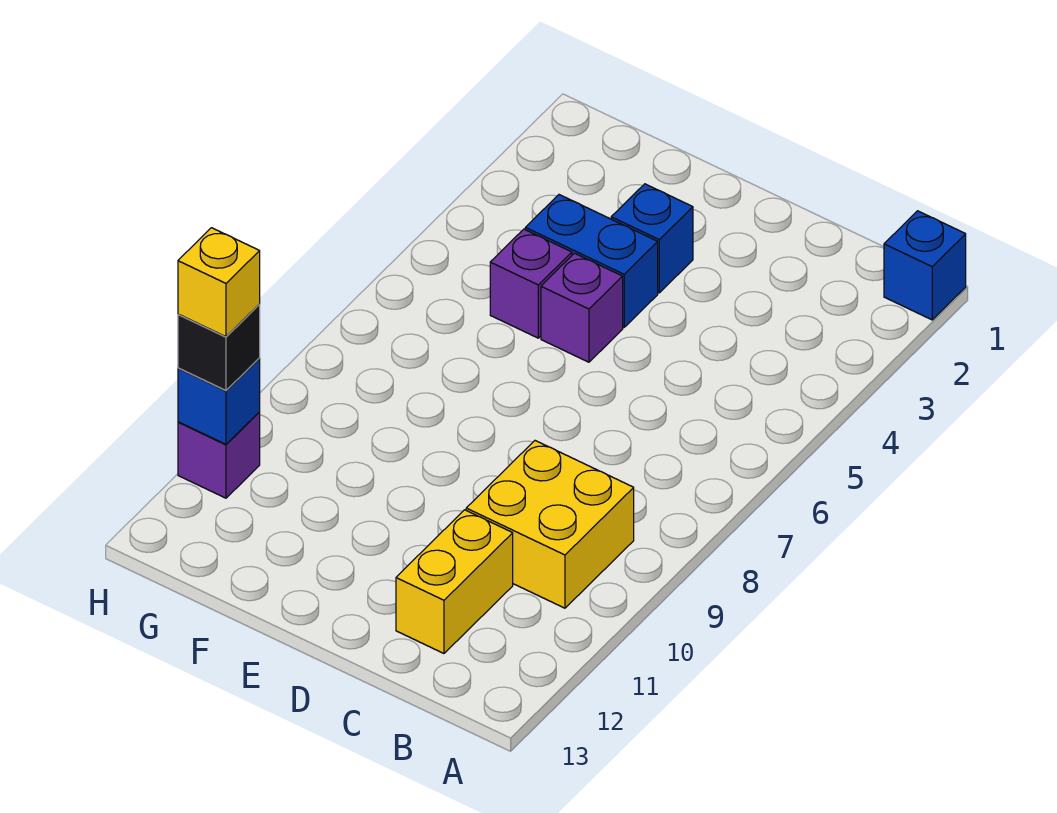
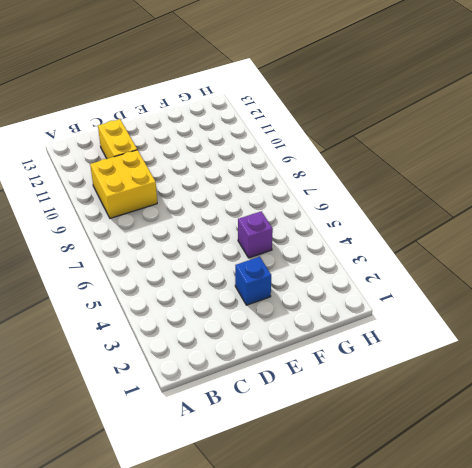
none -> blue 1x1 brick [884,211,966,320]
none -> blue 1x2 brick [525,195,658,327]

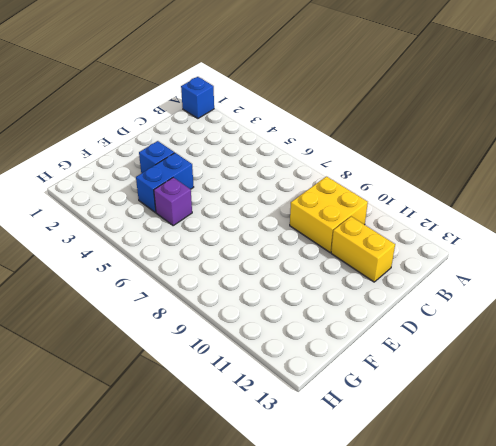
none -> purple 1x1 brick [541,253,623,362]
none -> purple 1x1 brick [178,412,260,498]

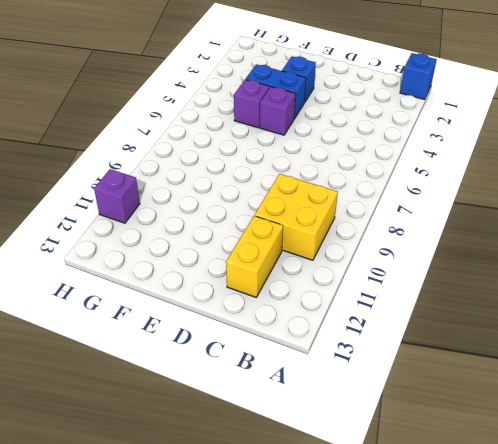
none -> blue 1x1 brick [178,359,260,444]
none -> black 1x1 brick [178,305,260,390]

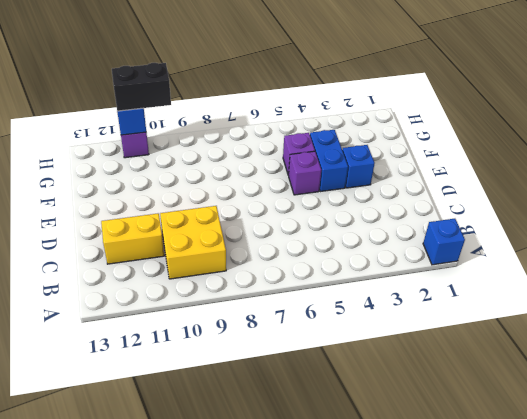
black 1x2 brick [112,63,171,111] -> black 1x1 brick [178,305,260,390]
none -> yellow 1x1 brick [178,228,260,337]

